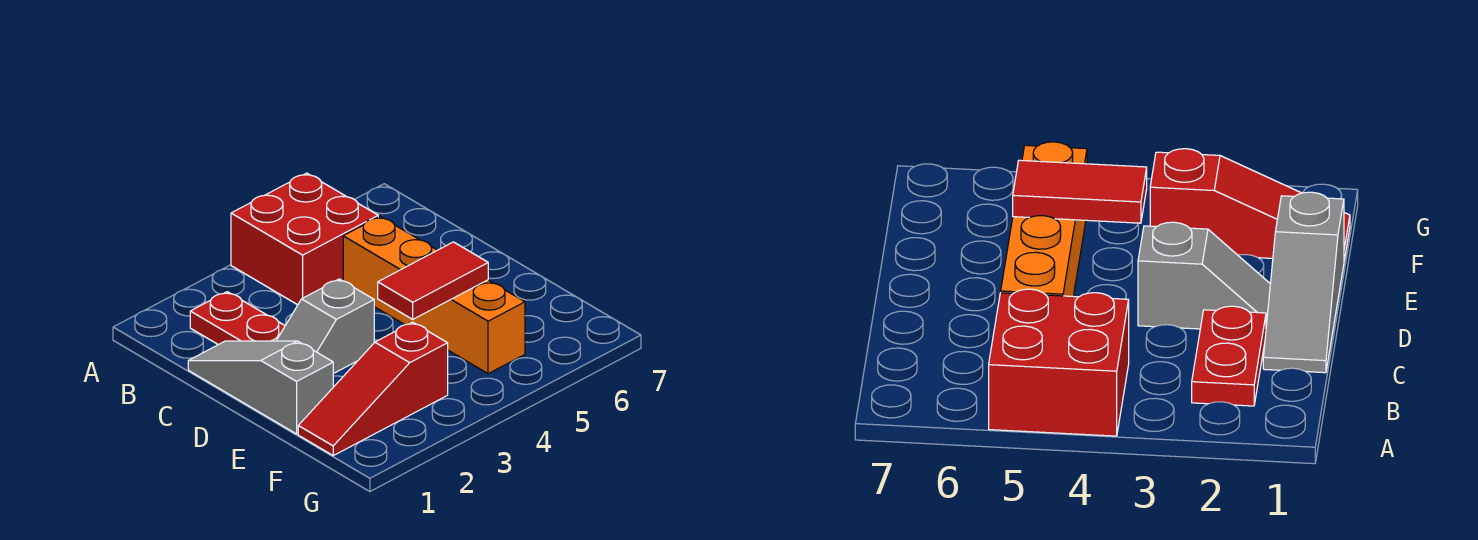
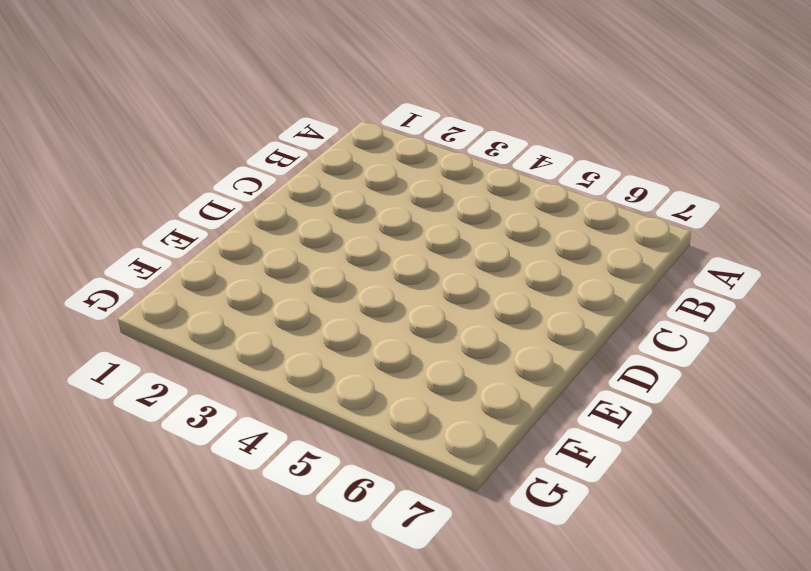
none -> red 2x2 brick [231,173,378,305]
none -> red 1x2 plate [190,292,285,345]

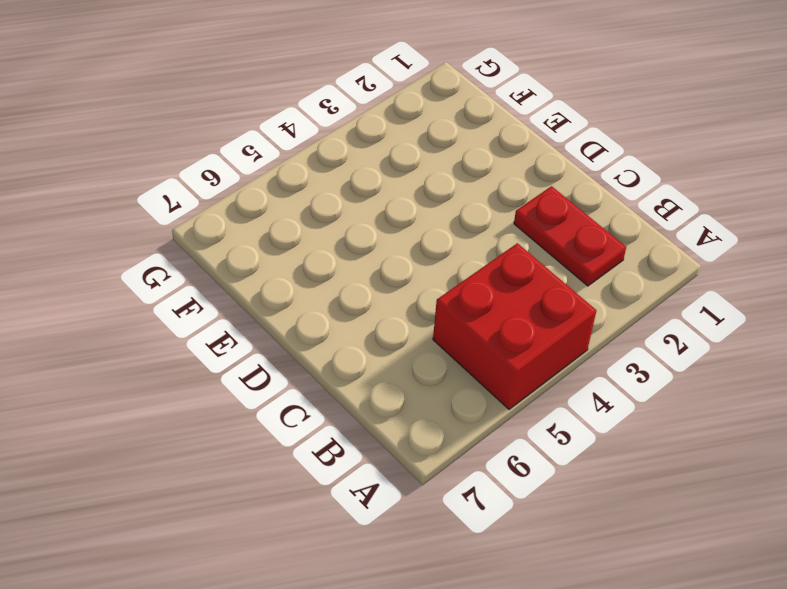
none -> grey 1x3 slope [188,341,333,434]
none -> orange 1x4 brick [343,217,525,374]

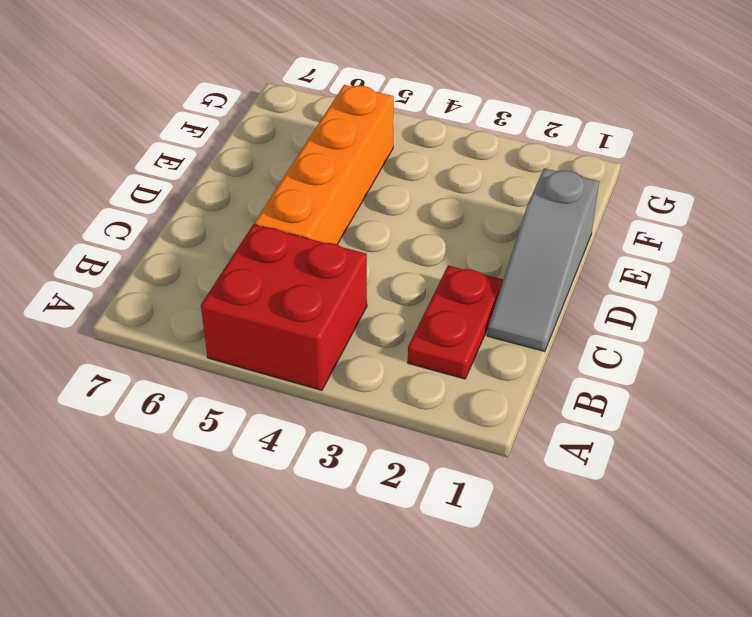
none -> grey 1x2 slope [276,279,374,374]
none -> red 1x3 slope [298,322,448,455]

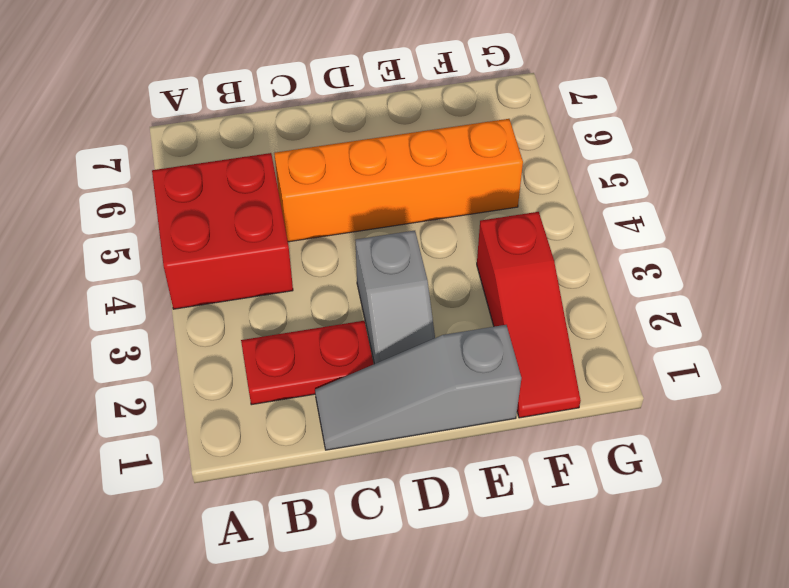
none -> red 1x2 tile [378,242,488,319]

